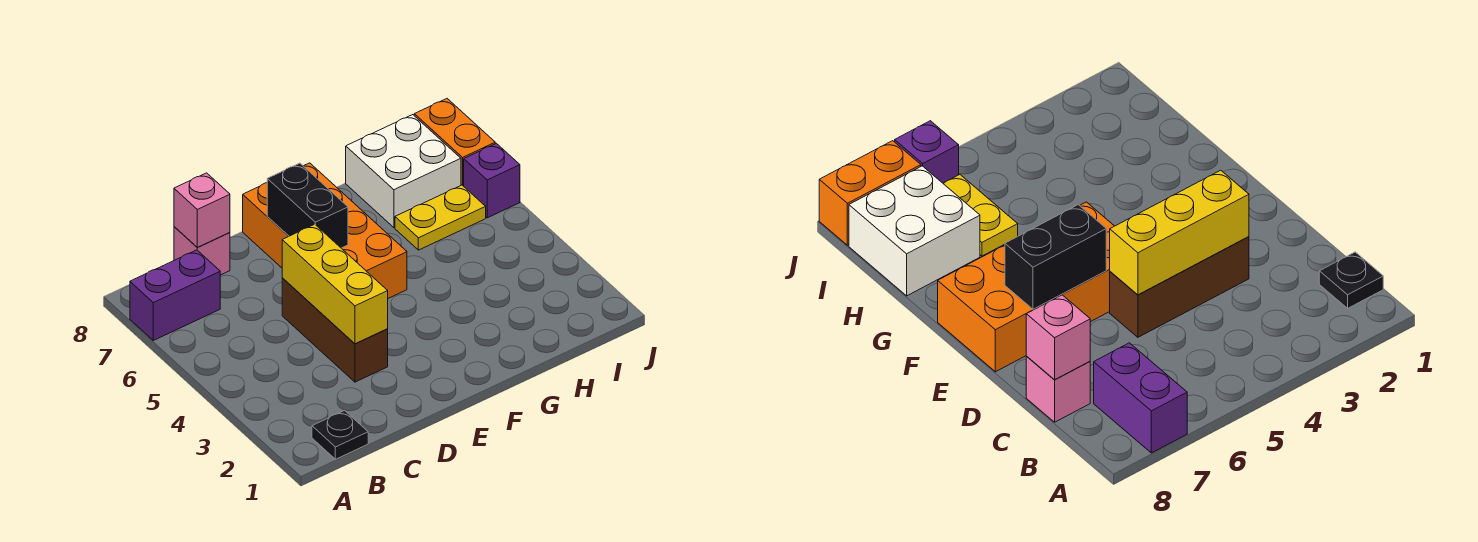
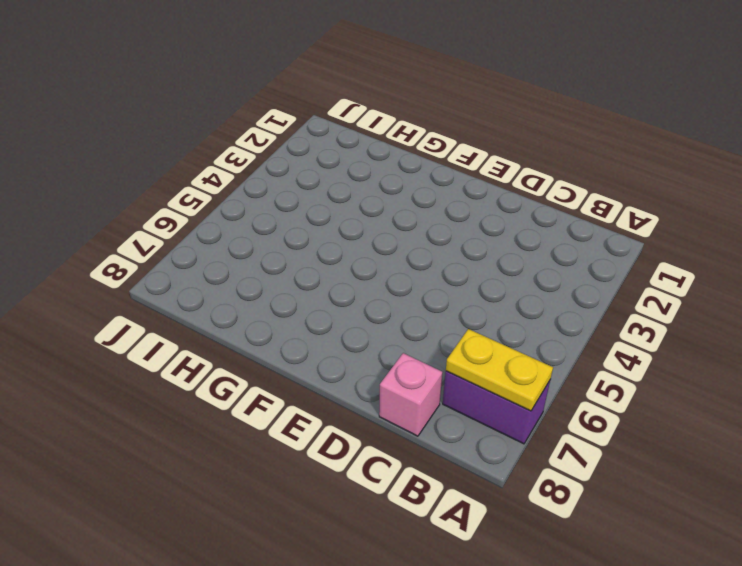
yellow 1x2 plate [446,329,553,411] -> yellow 1x2 plate moved to [395,185,486,250]
none -> black 1x1 plate [312,410,368,459]
none -> brown 1x3 brick [282,278,388,382]
none -> orange 2x4 brick [243,163,407,298]

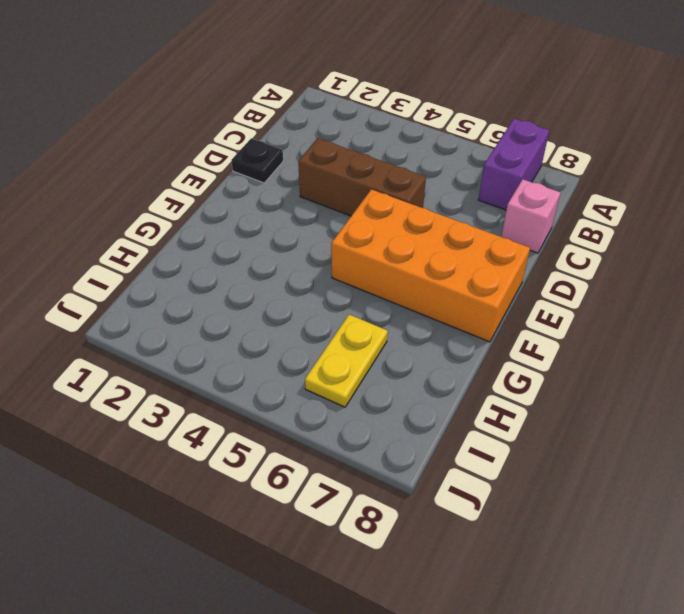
black 1x1 plate [231,138,283,183] -> black 1x1 plate moved to [312,410,368,459]
none -> white 2x2 brick [346,115,461,227]
none -> purple 1x1 brick [464,143,520,218]
none -> orange 1x2 brick [414,99,495,186]

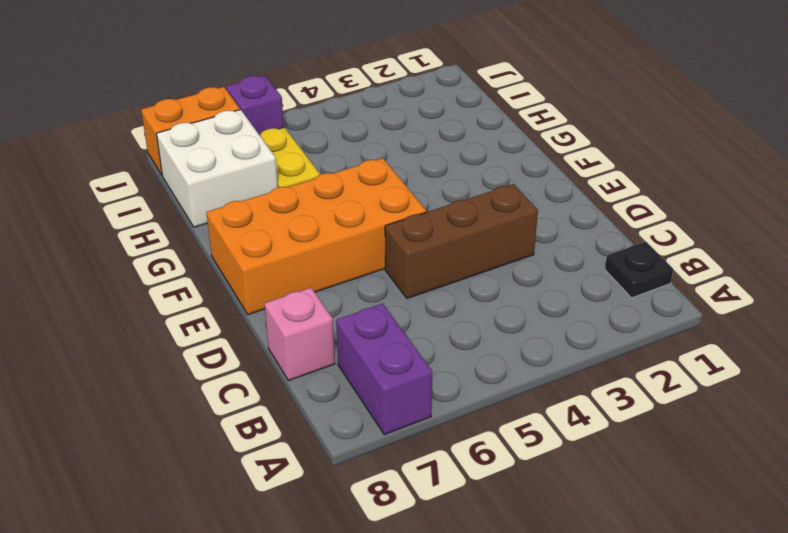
none -> pink 1x1 brick [174,173,230,248]
none -> yellow 1x3 brick [282,224,388,344]
none -> black 1x2 brick [267,163,348,248]

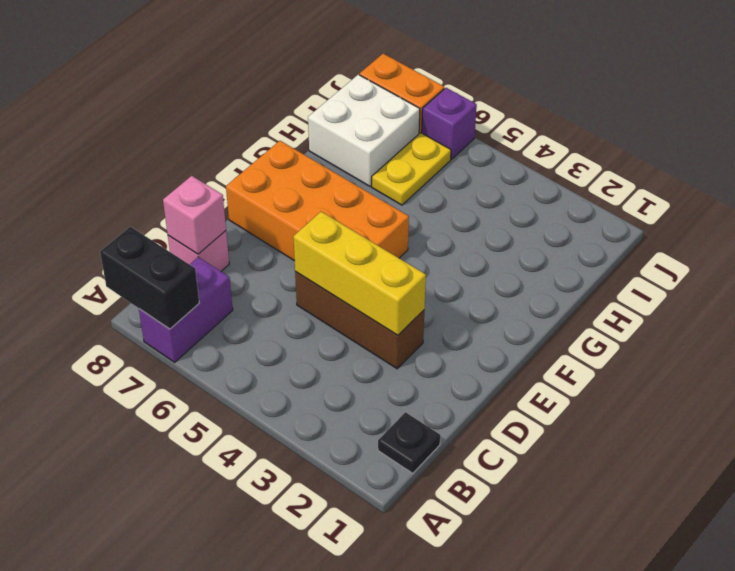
black 1x2 brick [100,227,199,329] -> black 1x2 brick moved to [267,163,348,248]

